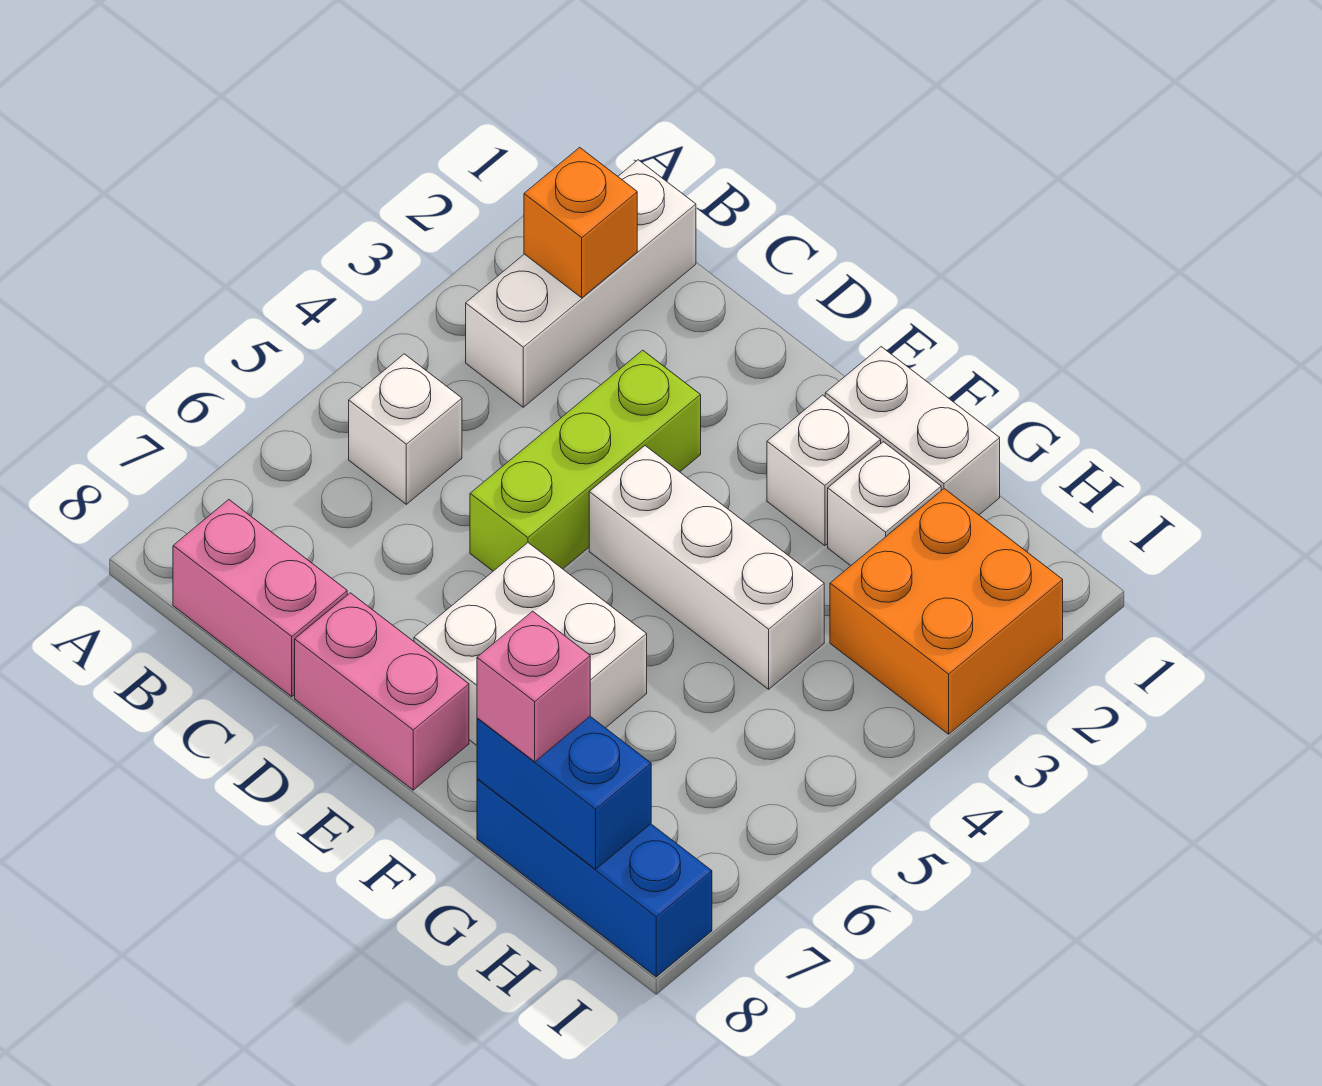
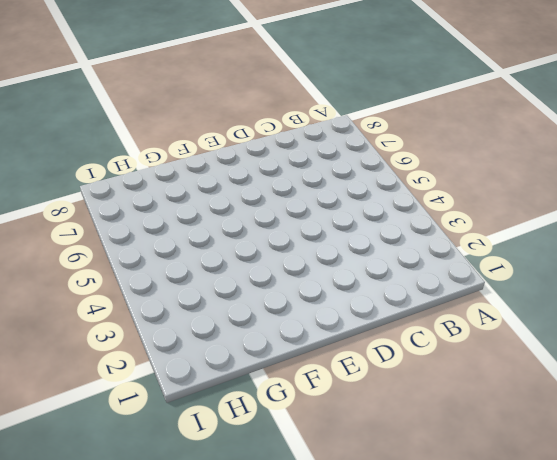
none -> white 1x3 brick [466,160,696,407]
none -> white 1x1 brick [349,354,462,504]
none -> pink 1x2 brick [173,500,347,697]

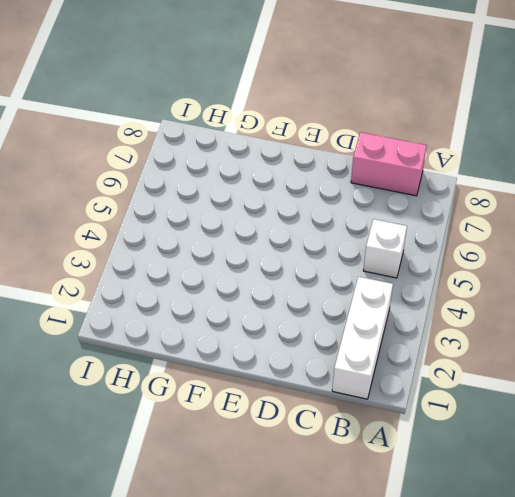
none -> lime 1x3 brick [470,350,701,571]
none -> pink 1x2 brick [295,593,469,790]
none -> white 1x3 brick [589,446,824,689]

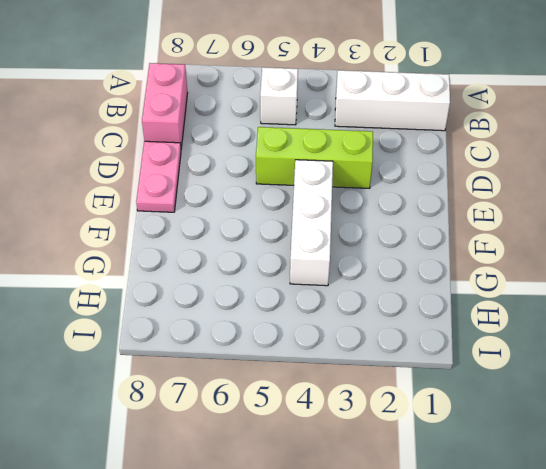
pink 1x2 plate [136,141,181,212] -> pink 1x2 brick [295,593,469,790]
none -> white 2x2 brick [414,543,647,745]
none -> white 1x2 brick [825,347,1000,515]
none -> white 1x1 brick [767,395,881,546]

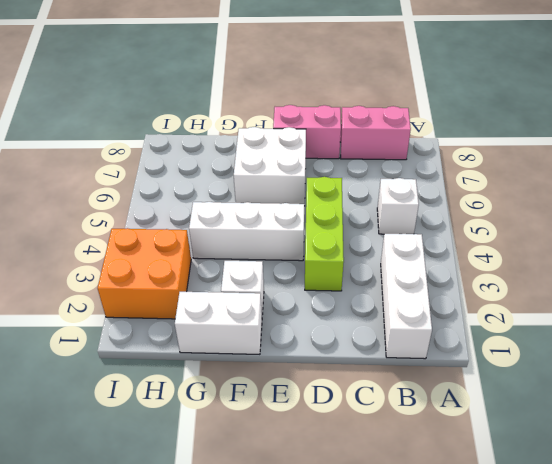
none -> white 1x1 brick [828,442,941,566]
none -> blue 1x3 brick [477,779,712,977]
none -> orange 1x1 brick [524,147,637,298]

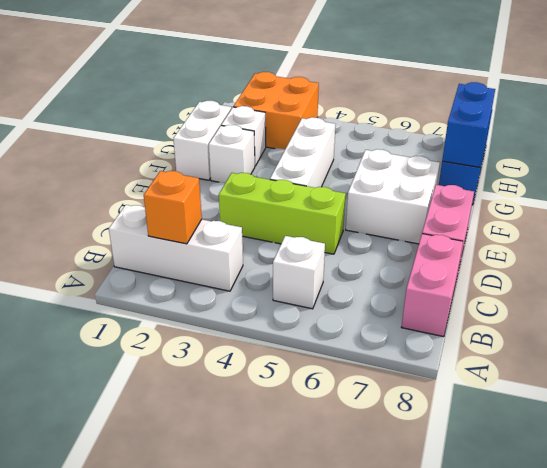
none -> pink 1x1 brick [477,611,590,762]

